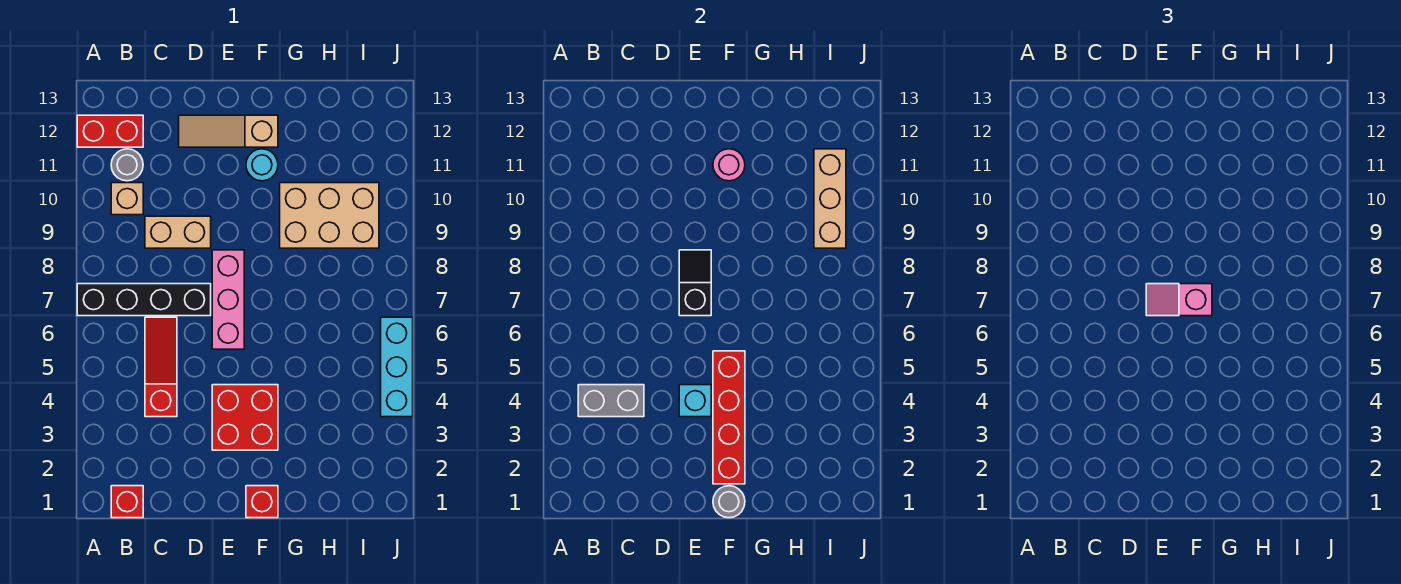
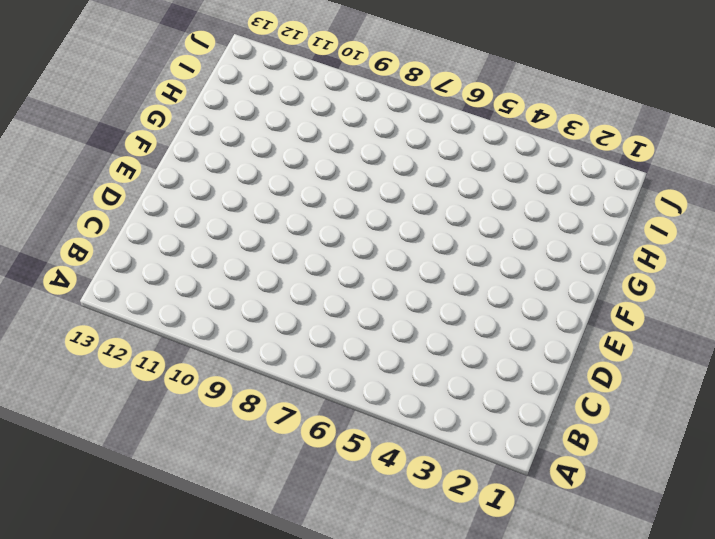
none -> black 1x4 brick [77,284,211,316]
none -> red 1x2 brick [77,115,143,147]
none -> red 1x1 brick [111,486,143,518]

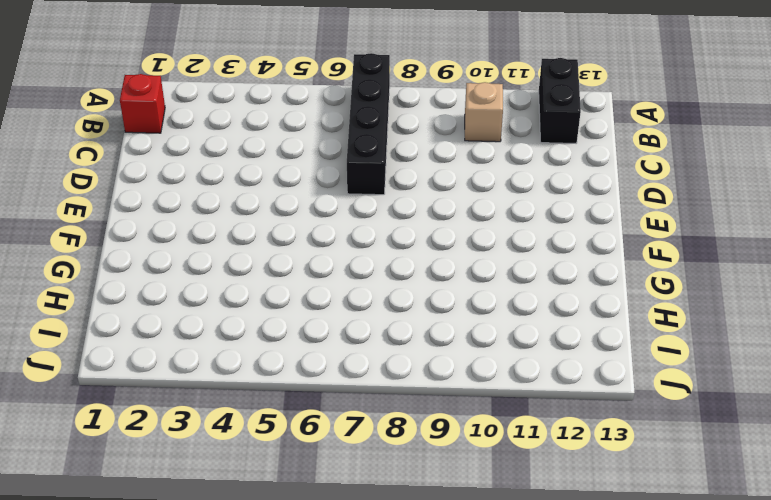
black 1x2 brick [539,58,581,143] -> red 1x2 brick [77,115,143,147]
none -> grey 1x1 round brick [111,149,143,181]
none -> red 1x3 slope [145,317,177,417]
none -> tan 1x2 brick [145,216,211,248]

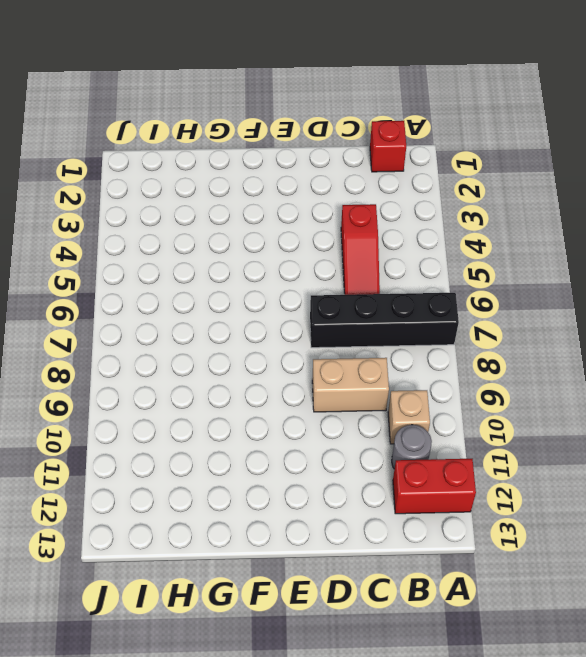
none -> tan 1x3 slope [179,115,278,147]
none -> red 2x2 brick [212,385,278,450]
none -> pink 1x3 brick [212,250,244,349]

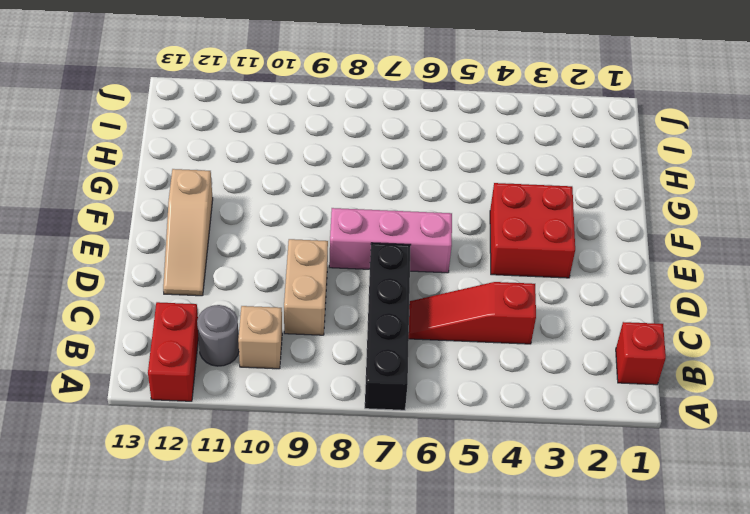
none -> red 1x1 brick [246,486,278,518]
none -> cyan 1x1 round brick [246,149,278,181]
none -> tan 2x3 brick [280,183,379,248]

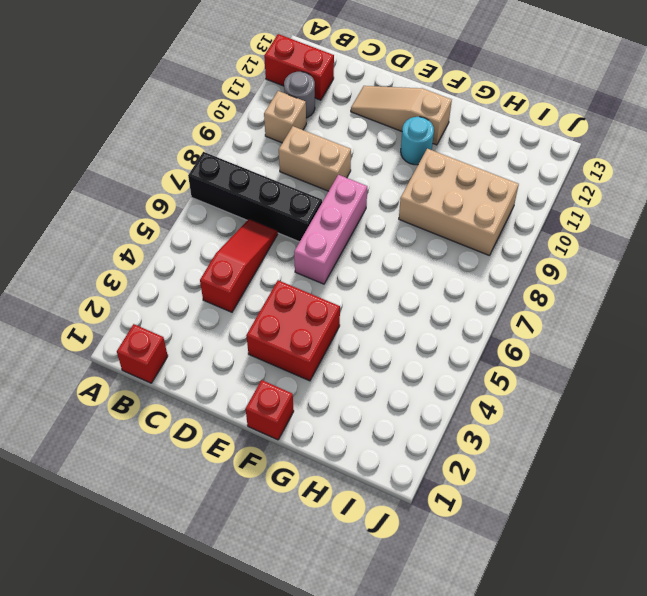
none -> cyan 1x3 brick [381,317,413,417]
none -> grey 1x2 brick [578,385,644,417]
none -> cyan 1x1 brick [679,385,711,417]

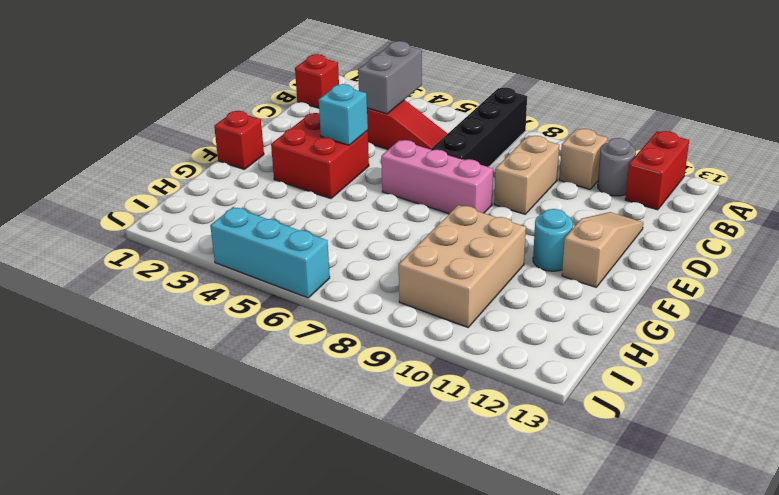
none -> black 1x2 slope [679,250,711,316]
none -> grey 1x1 round brick [713,486,745,518]
none -> red 1x4 brick [713,351,745,484]

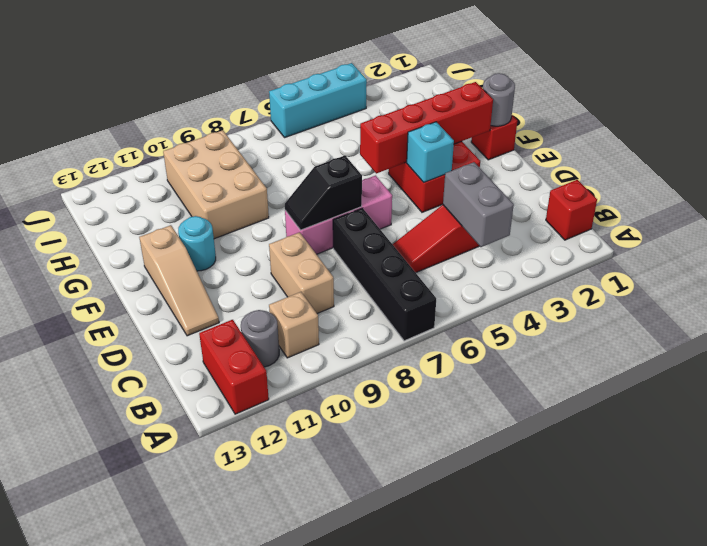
none -> pink 1x1 round brick [713,149,745,181]
none -> tan 1x3 brick [814,149,846,248]
none -> pink 1x2 slope [1146,284,1212,316]

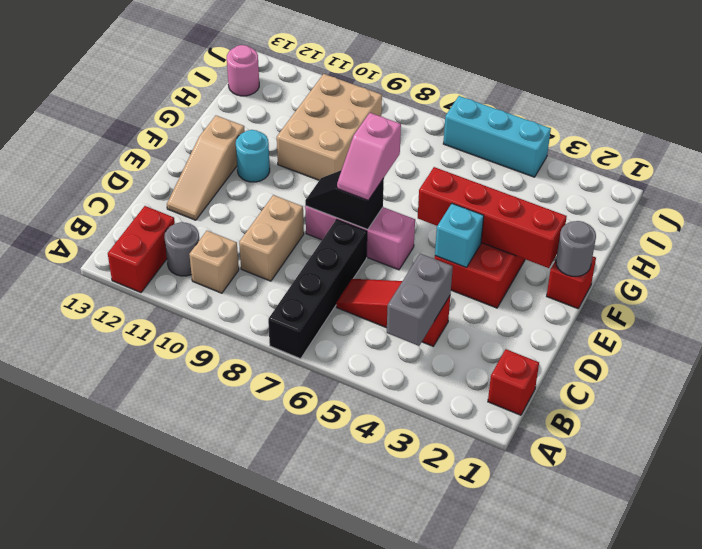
pink 1x1 round brick [227,45,259,96] -> pink 1x1 round brick moved to [713,149,745,181]
none -> tan 1x3 brick [814,149,846,248]

